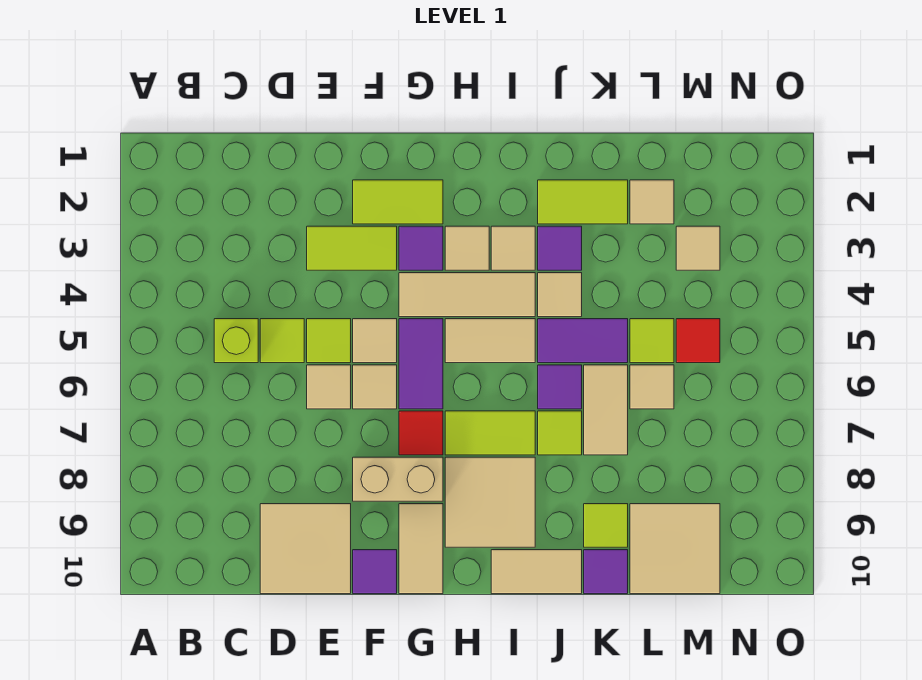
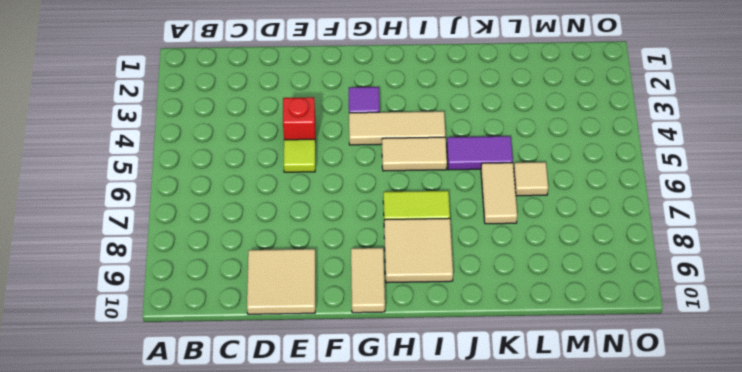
red 1x1 brick [283,97,315,140] -> none
none -> lime 1x1 brick [214,319,258,363]
none -> lime 1x1 tile [260,319,304,363]
none -> lime 1x2 tile [307,226,397,270]
none -> tan 1x1 tile [307,365,351,409]

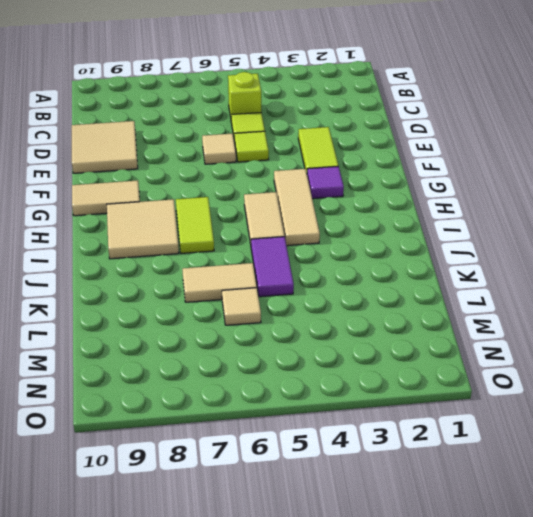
none -> lime 1x2 tile [353,180,443,224]
none -> tan 1x1 tile [353,319,397,363]
none -> tan 1x1 tile [353,365,397,409]
none -> tan 1x2 brick [353,457,443,501]

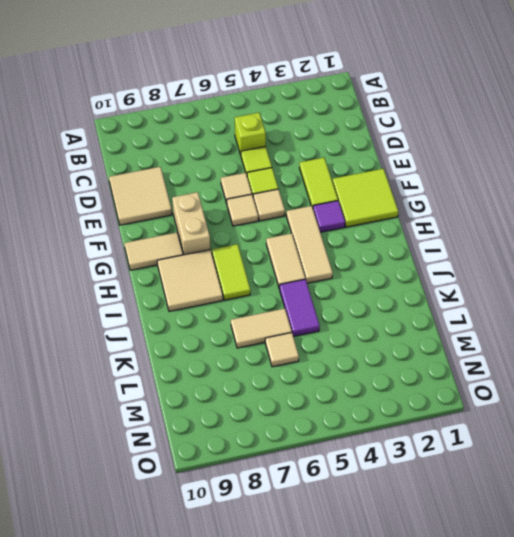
lime 2x2 tile [332,169,398,227] -> lime 1x2 tile [353,180,443,224]
none -> purple 1x1 tile [353,550,397,594]
none -> purple 1x2 tile [399,319,443,409]
none -> red 1x1 tile [399,411,443,455]
none -> tan 1x1 tile [445,226,489,270]

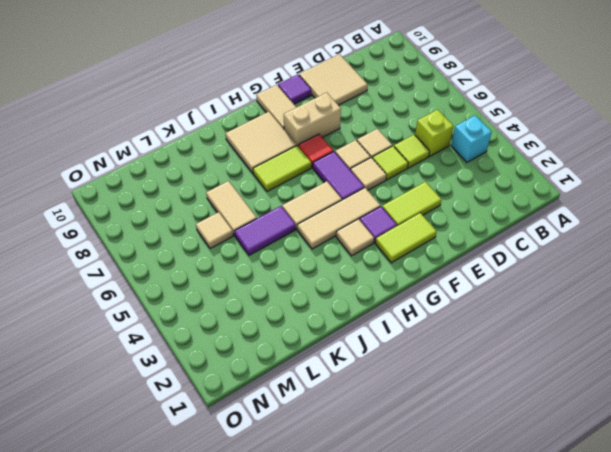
cyan 1x1 brick [451,115,492,162] -> none
none -> tan 1x1 tile [491,226,535,270]
none -> tan 1x2 tile [491,550,582,594]
none -> lime 1x2 tile [538,180,628,224]
none -> purple 1x1 tile [538,226,582,270]

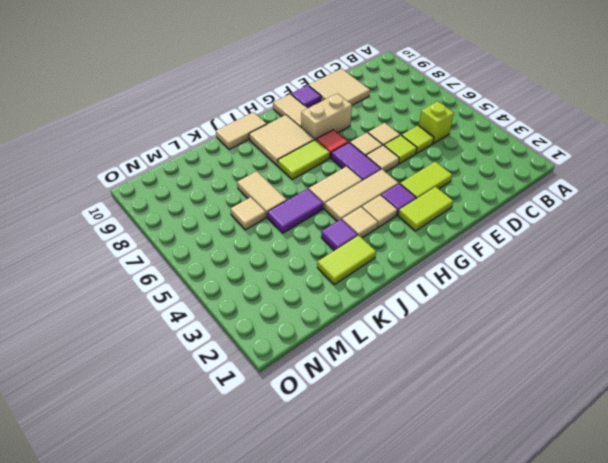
none -> tan 1x1 tile [538,273,582,317]
none -> purple 1x1 tile [538,365,582,409]
none -> lime 1x1 tile [538,411,582,455]
none -> lime 1x1 tile [584,504,628,547]

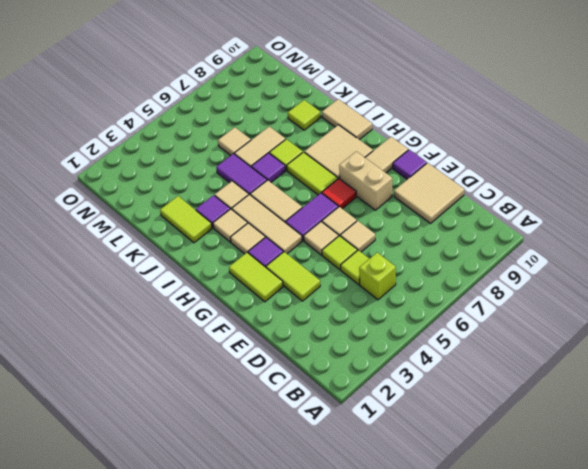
none -> purple 1x1 tile [584,550,628,594]
none -> tan 1x1 tile [630,180,674,224]
none -> lime 1x1 tile [630,319,674,363]
none -> tan 2x2 tile [630,504,720,594]

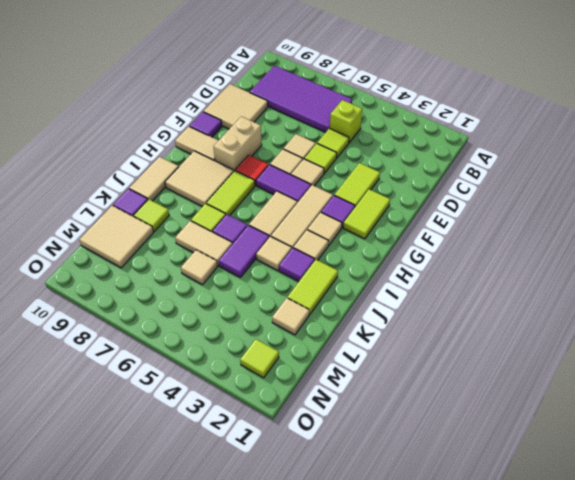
purple 2x4 tile [250,66,352,132] -> none
lime 1x1 tile [240,339,279,378] -> lime 1x1 tile moved to [630,319,674,363]
none -> tan 1x1 tile [676,226,720,270]
none -> red 1x1 tile [676,319,720,363]

